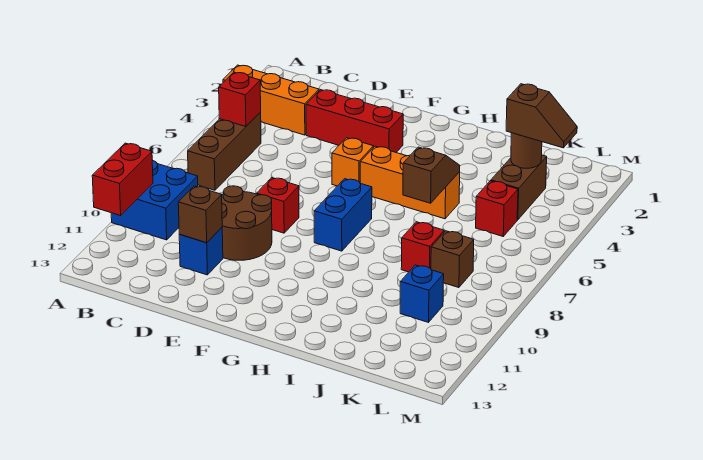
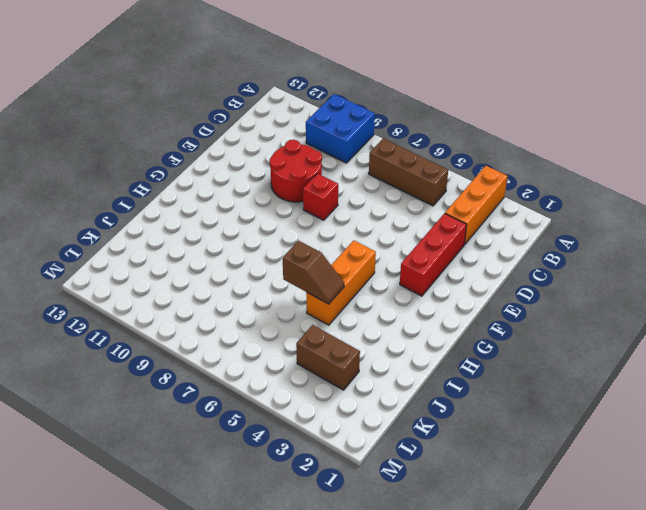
red 2x2 round brick [270,140,322,202] -> brown 2x2 round brick [222,186,272,260]
none -> blue 1x1 brick [179,227,223,275]
none -> orange 1x1 brick [332,138,373,186]
none -> blue 1x2 brick [314,179,372,251]

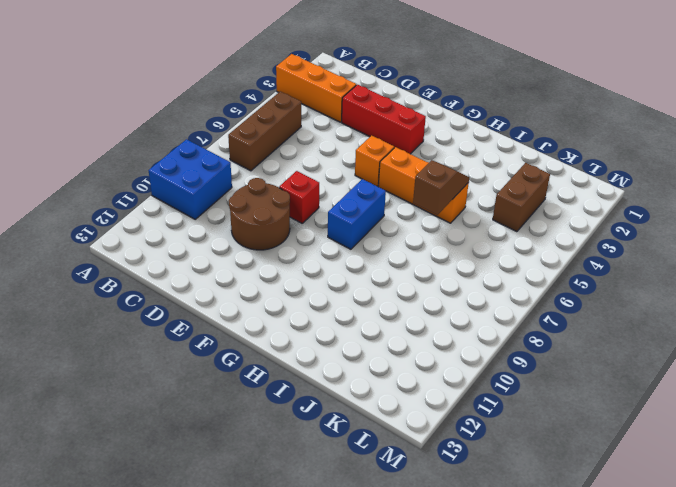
none -> blue 1x1 brick [179,227,223,275]
none -> red 1x1 brick [401,222,444,272]
none -> red 1x1 brick [476,181,518,236]

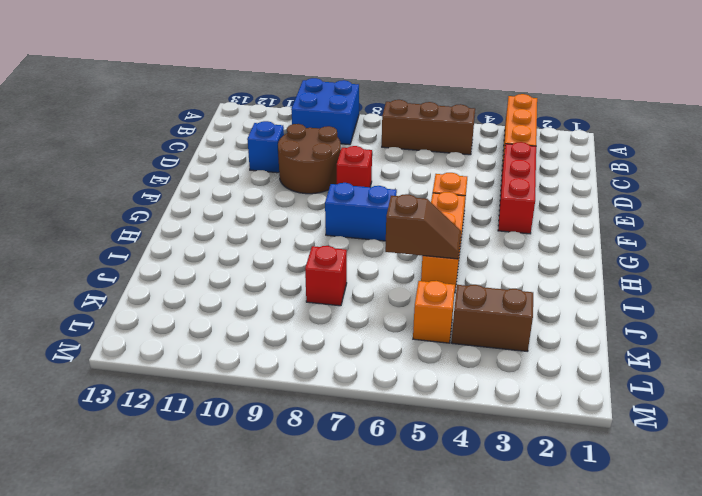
orange 1x1 brick [413,281,455,343] -> red 1x1 brick [476,181,518,236]
none -> brown 1x1 brick [431,231,474,288]
none -> blue 1x1 brick [400,265,444,322]
none -> red 1x2 brick [92,143,153,216]

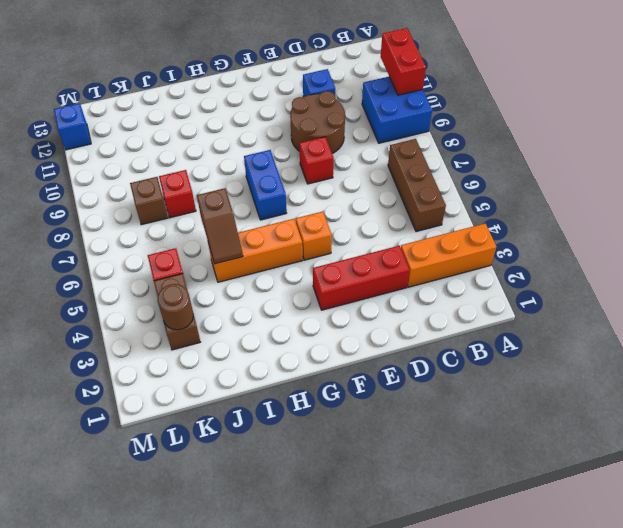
blue 1x1 brick [54,103,91,150] -> blue 1x1 brick moved to [400,265,444,322]
none -> red 1x1 brick [219,72,261,127]
none -> brown 1x1 brick [178,186,222,243]
none -> brown 1x2 slope [506,84,577,148]

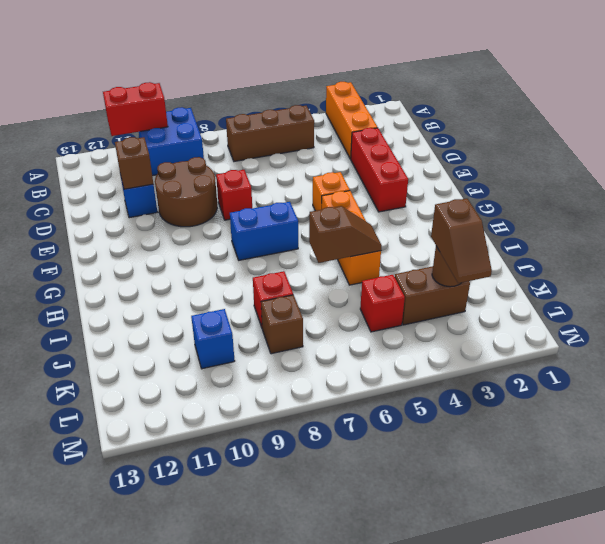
none -> red 1x1 brick [219,72,261,127]

